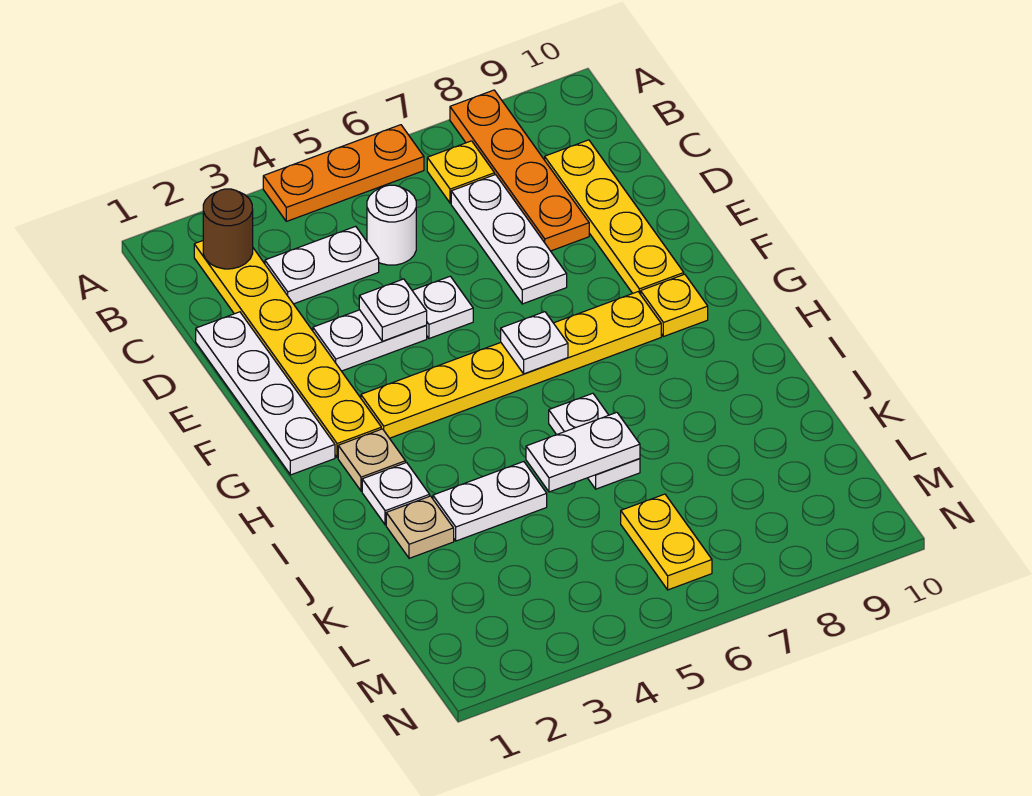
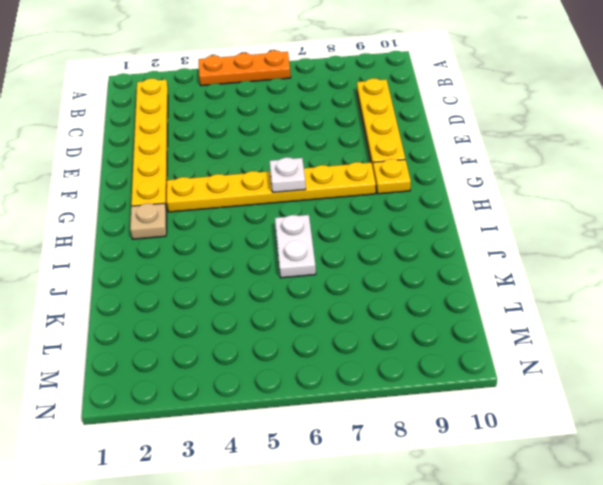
none -> orange 1x4 plate [450,90,589,251]
none -> yellow 1x1 plate [427,141,495,203]
none -> white 1x2 plate [265,226,379,304]

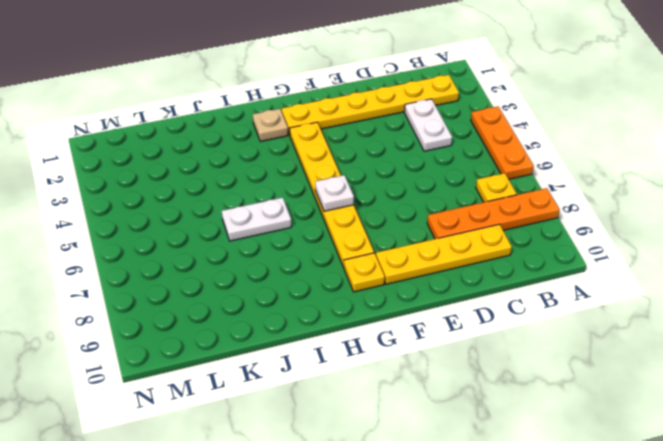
none -> white 1x1 round brick [367,185,416,265]
none -> white 1x3 plate [451,175,567,304]
none -> white 1x4 plate [196,312,335,475]

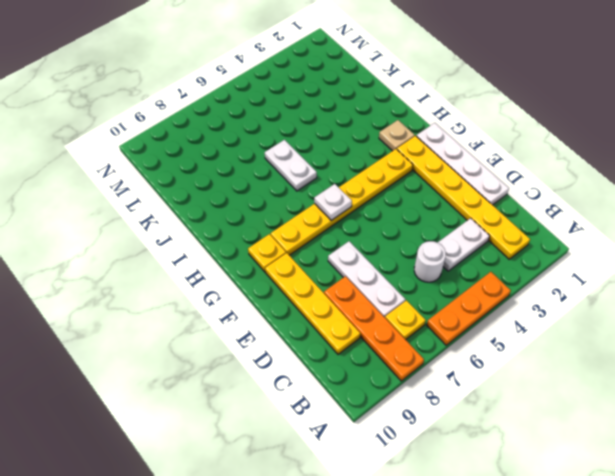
none -> white 1x2 plate [313,310,427,371]
none -> white 1x1 plate [412,276,473,339]
none -> white 1x1 plate [362,463,430,525]

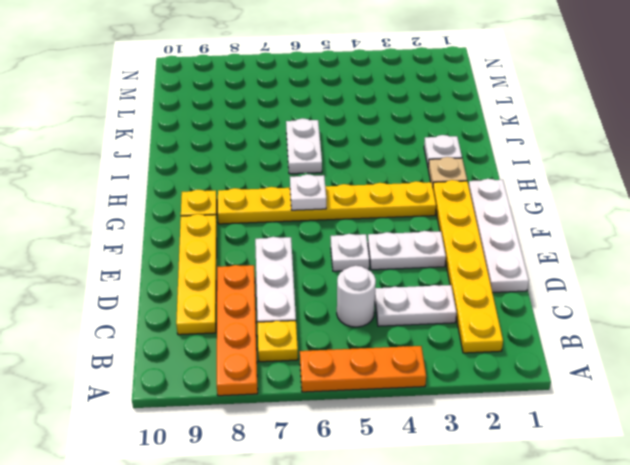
none -> tan 1x1 plate [386,496,454,558]
none -> white 1x2 plate [433,462,547,541]
none -> yellow 1x2 plate [621,494,712,590]

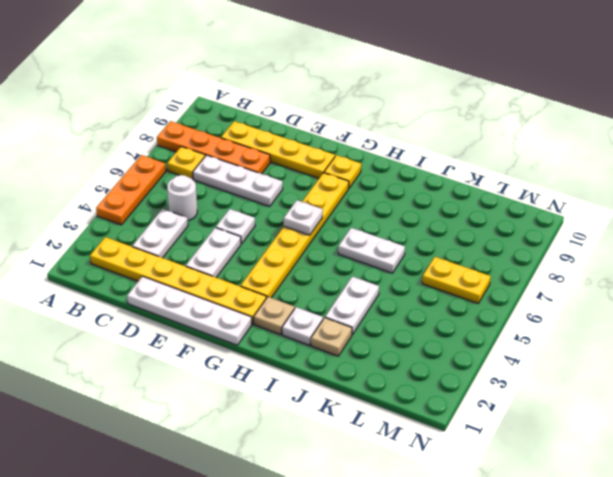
none -> brown 1x1 round brick [203,189,253,269]
none -> white 1x1 plate [359,279,427,341]
none -> white 1x2 plate [526,412,640,492]

